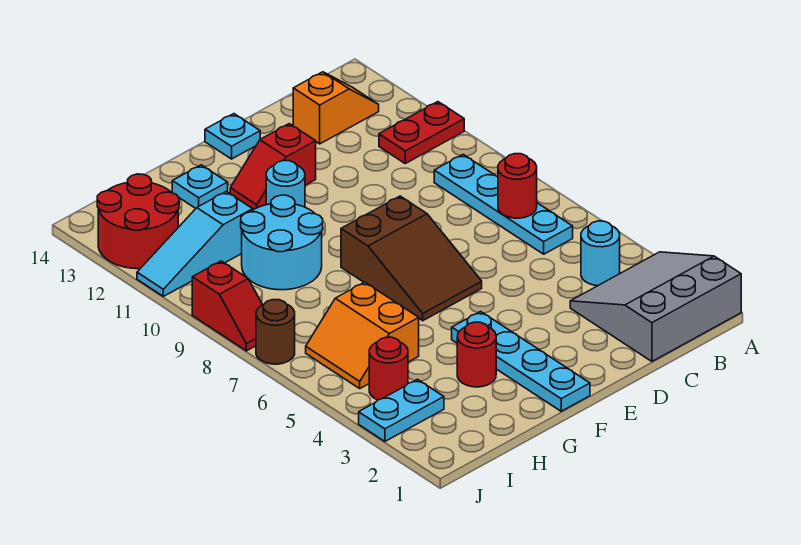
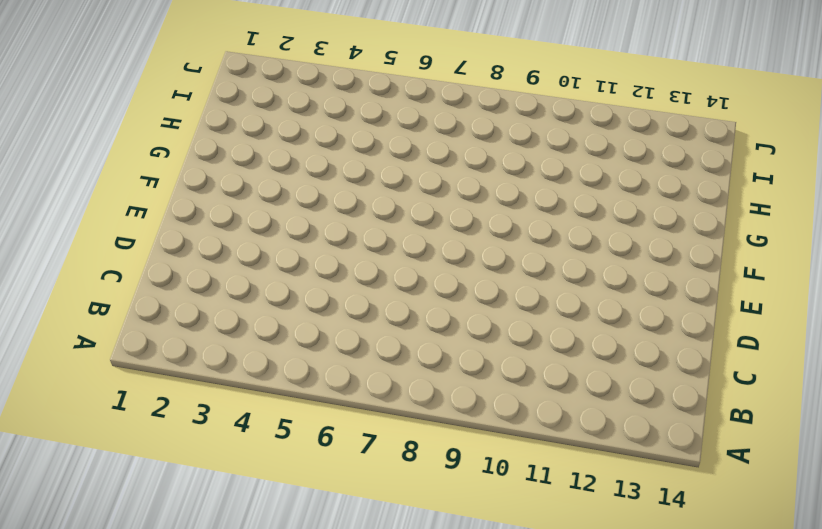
none -> grey 3x3 slope [570,252,741,361]
none -> red 1x2 plate [379,102,464,163]
none -> cyan 1x1 round brick [581,221,620,286]

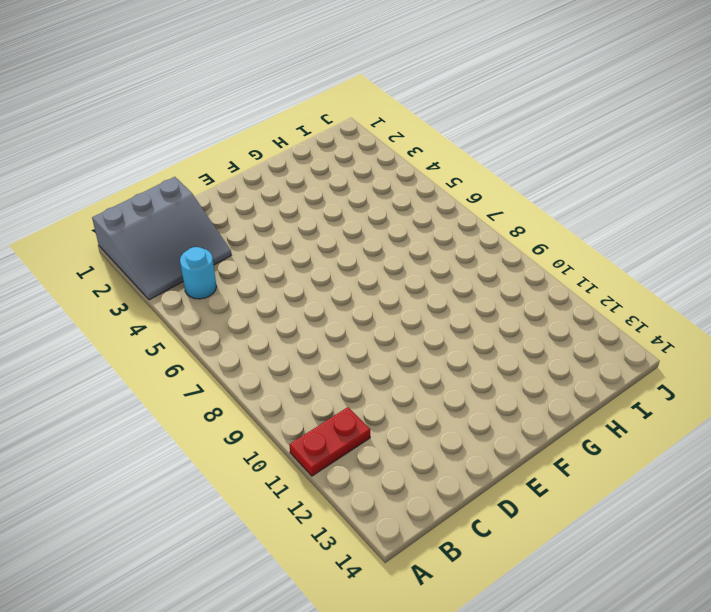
none -> cyan 1x4 plate [434,155,573,254]
none -> orange 1x2 slope [293,72,379,144]
none -> brown 2x3 slope [341,196,482,321]

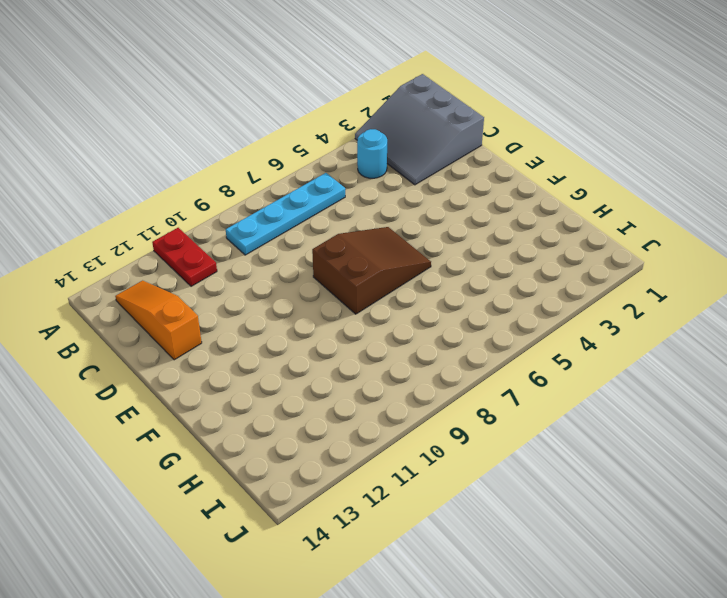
orange 1x3 slope [115,281,202,360] -> orange 1x2 slope [293,72,379,144]
none -> red 1x2 slope [230,124,316,210]
none -> cyan 1x1 plate [205,114,260,159]
none -> cyan 1x4 plate [452,312,590,411]

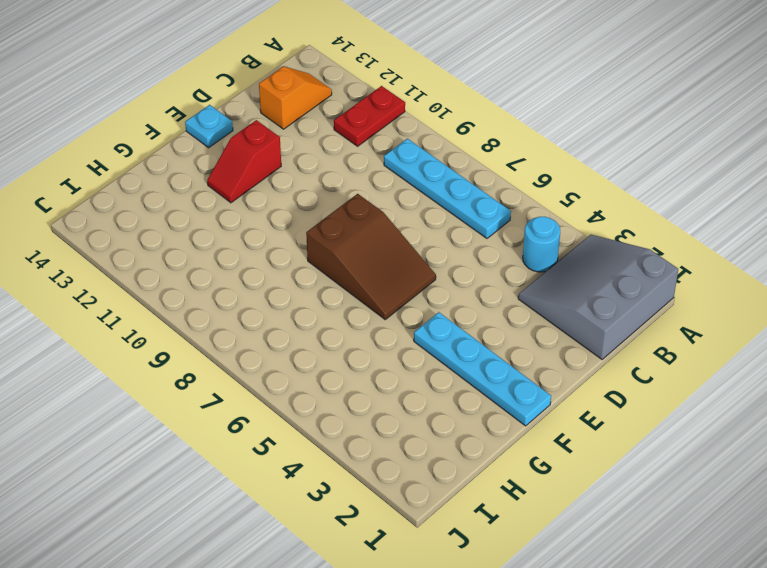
none -> cyan 1x1 round brick [266,161,305,207]
none -> red 1x1 round brick [457,322,496,387]
none -> cyan 2x2 round brick [241,195,323,290]

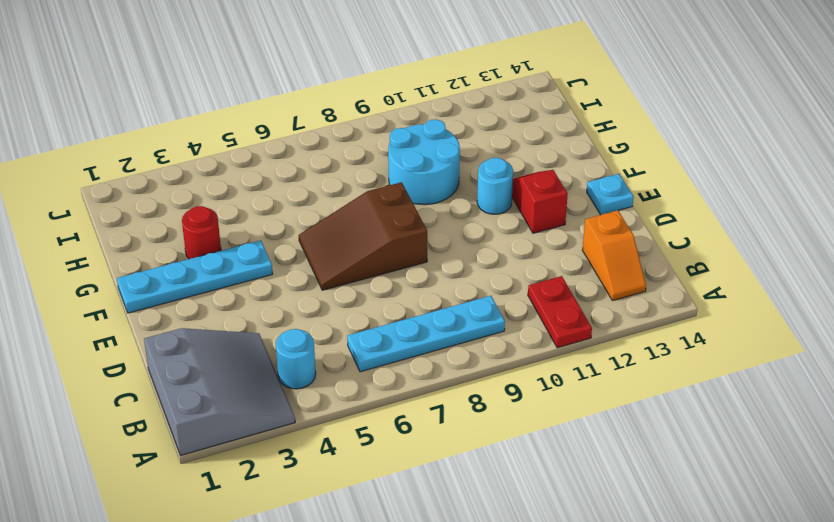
none -> cyan 1x1 plate [172,165,228,208]
none -> orange 2x2 slope [306,282,419,388]
none -> cyan 1x3 slope [137,192,253,296]

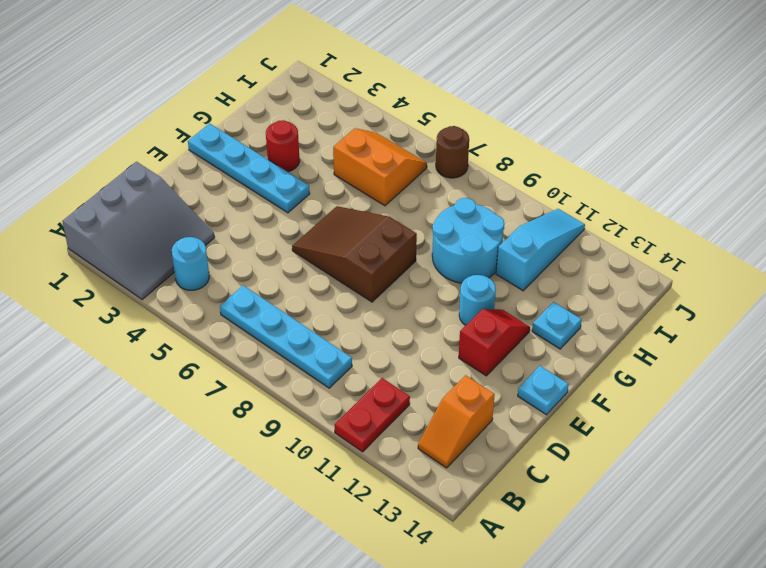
none -> cyan 1x2 plate [359,379,444,441]
none -> red 1x1 round brick [369,337,408,400]
none -> red 2x2 round brick [97,174,179,269]

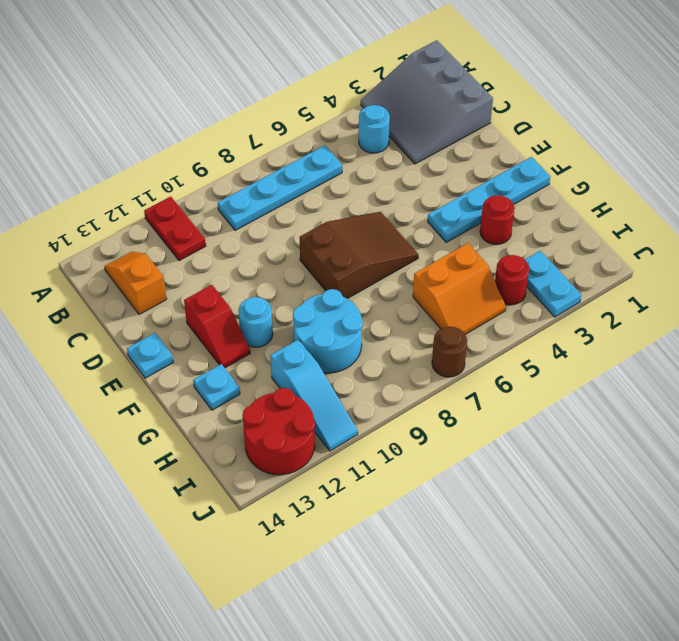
none -> red 1x2 slope [192,261,262,351]
none -> red 1x1 round brick [498,154,537,218]

